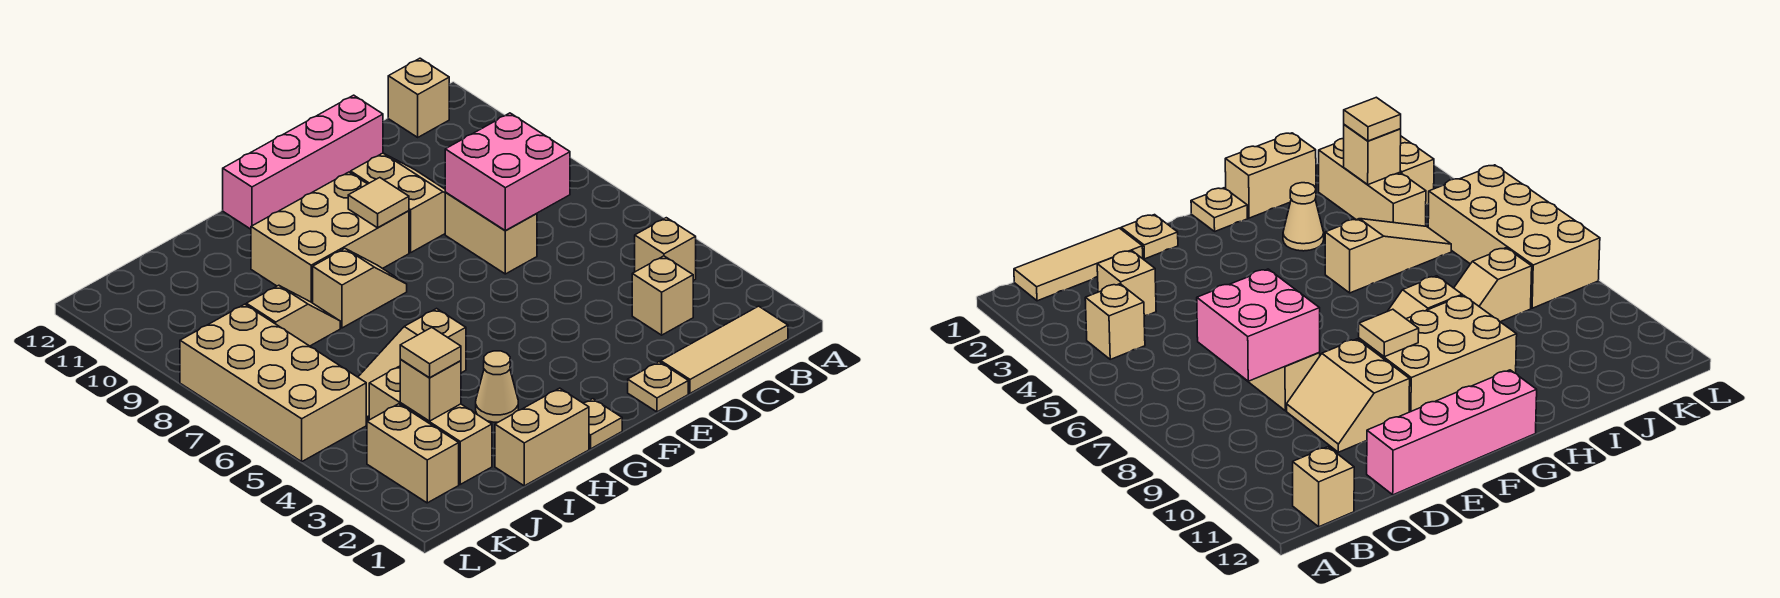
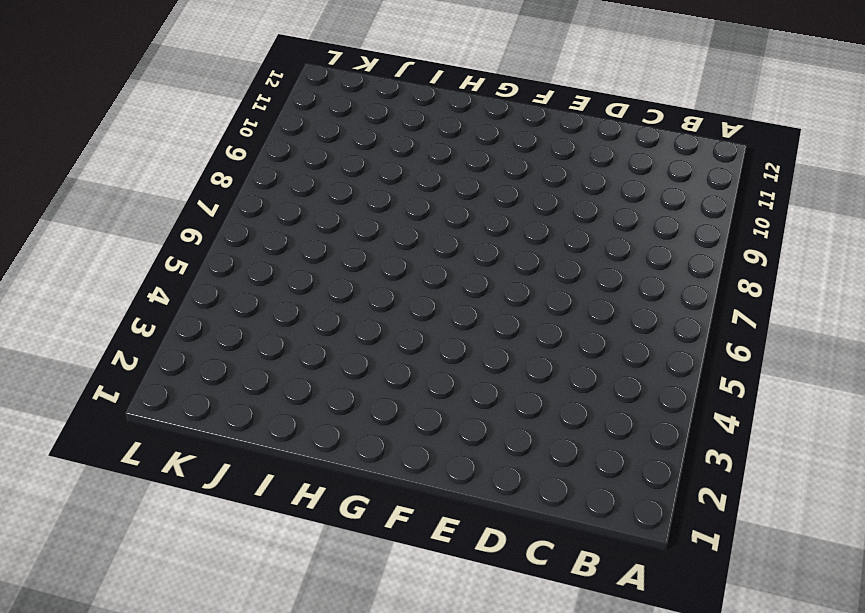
none -> tan 1x3 tile [661,306,788,393]
none -> tan 1x1 brick [635,218,696,281]
none -> tan 1x1 brick [388,58,449,137]

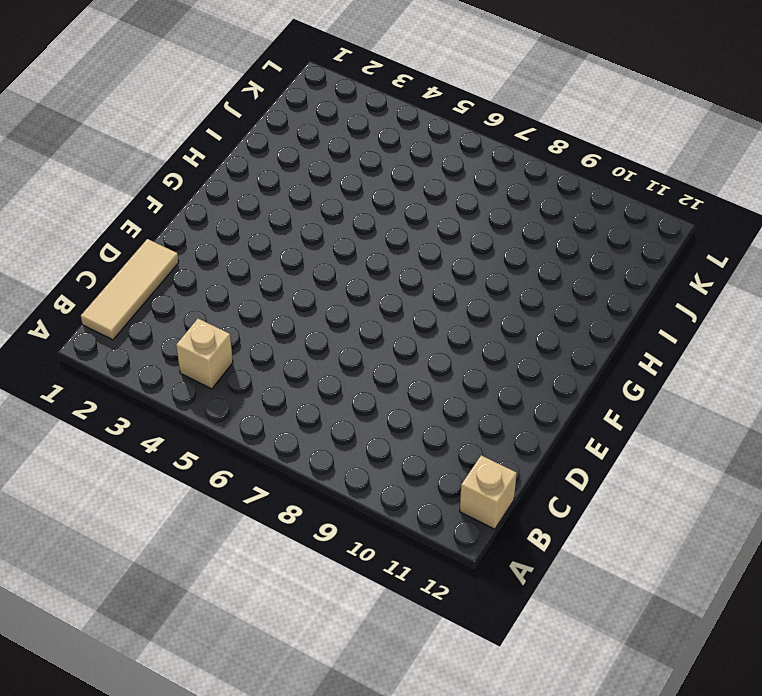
none -> tan 1x1 brick [632,256,693,335]
none -> tan 1x2 brick [445,193,537,274]
none -> tan 2x2 slope [351,153,446,253]

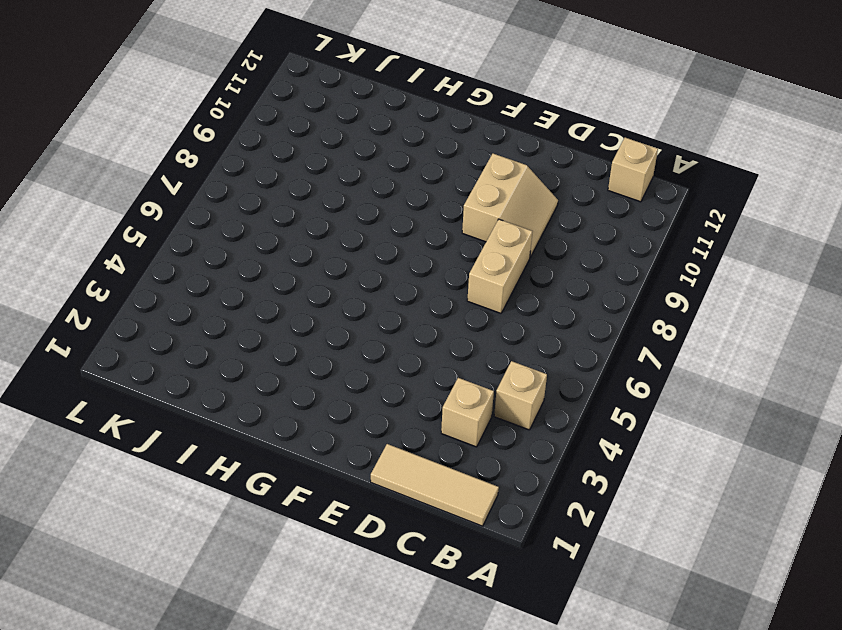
none -> pink 1x4 brick [223,95,383,229]
none -> tan 1x1 plate [628,362,688,412]
none -> tan 2x3 brick [251,172,409,303]

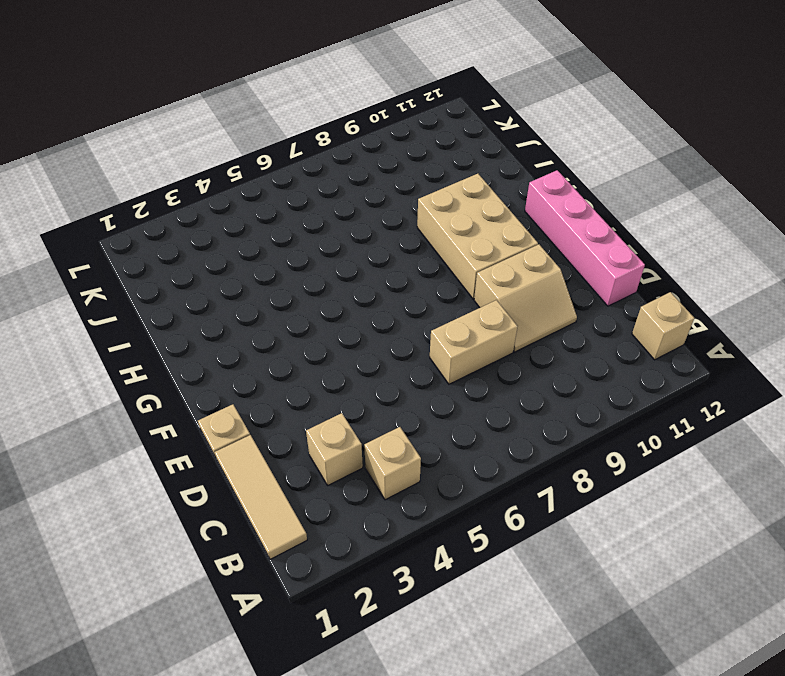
none -> tan 1x1 plate [584,399,622,449]
none -> tan 1x2 slope [313,249,407,328]
none -> tan 1x2 brick [495,388,589,486]

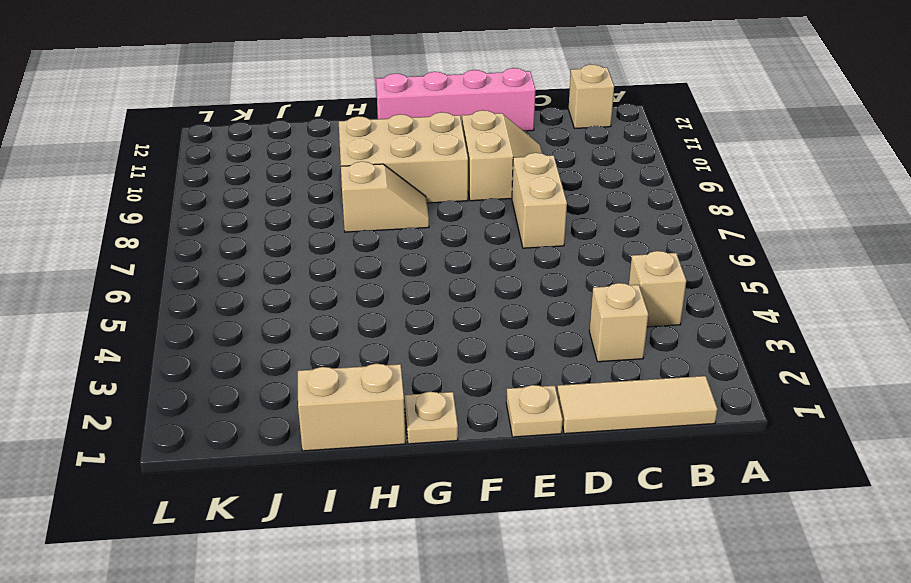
none -> tan 1x1 cone [476,351,518,422]
none -> tan 1x3 slope [358,309,466,424]
none -> tan 1x2 slope [246,285,340,346]

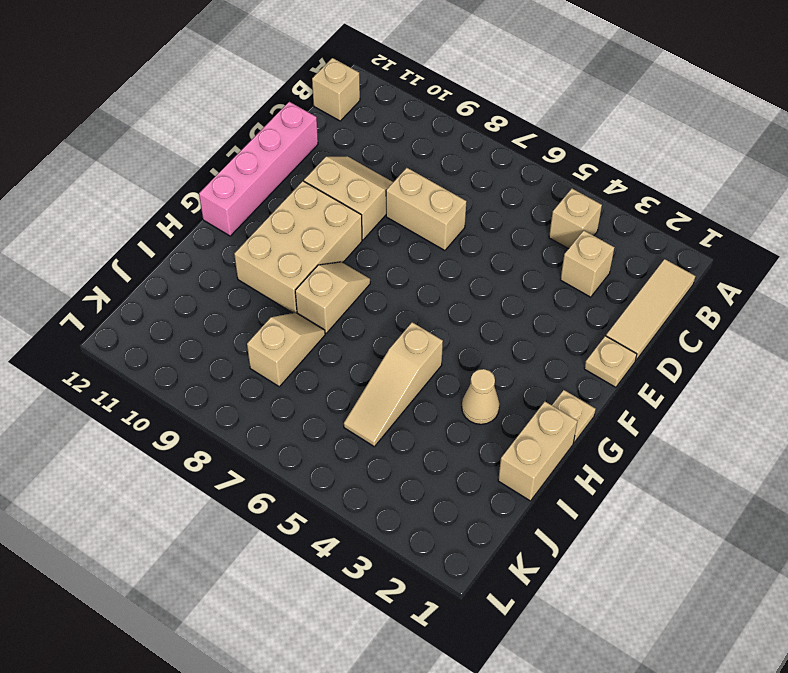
none -> tan 1x3 brick [369,366,492,484]
none -> tan 1x2 brick [367,404,459,503]
none -> tan 2x4 brick [180,304,366,462]

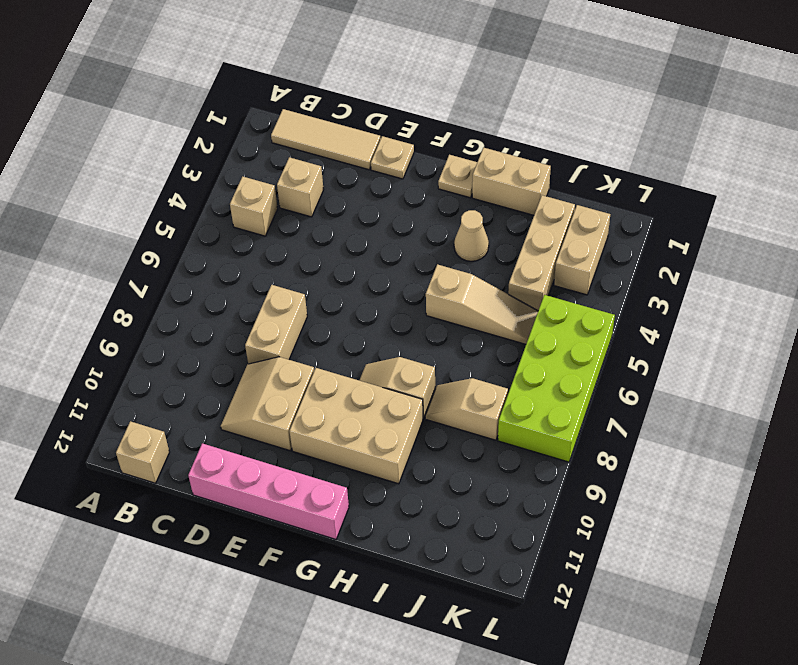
lime 2x4 brick [498,295,615,462] -> tan 2x4 brick [180,304,366,462]
none -> pink 2x2 brick [445,113,570,231]
none -> tan 1x1 tile [348,178,409,228]
none -> tan 1x1 brick [400,360,461,421]

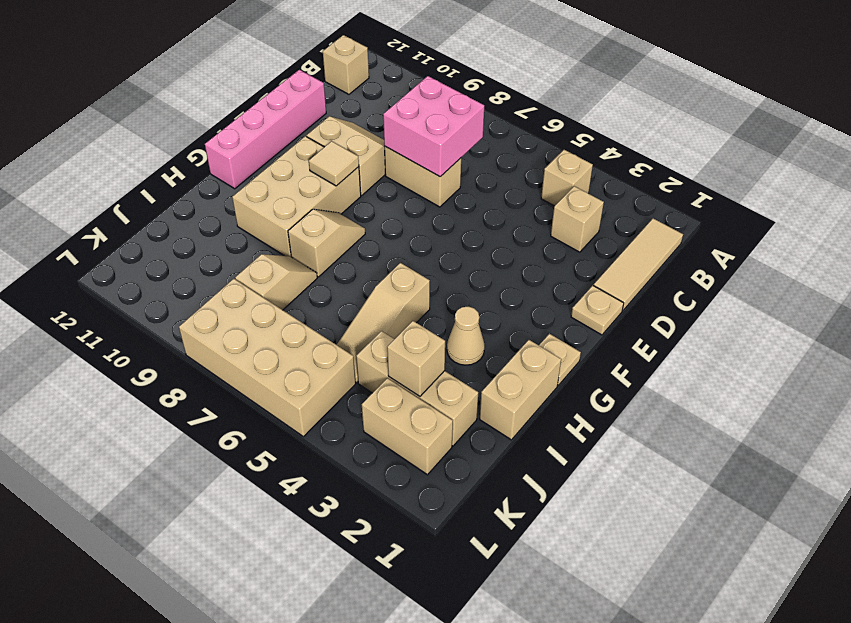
none -> tan 1x1 tile [400,328,461,378]

